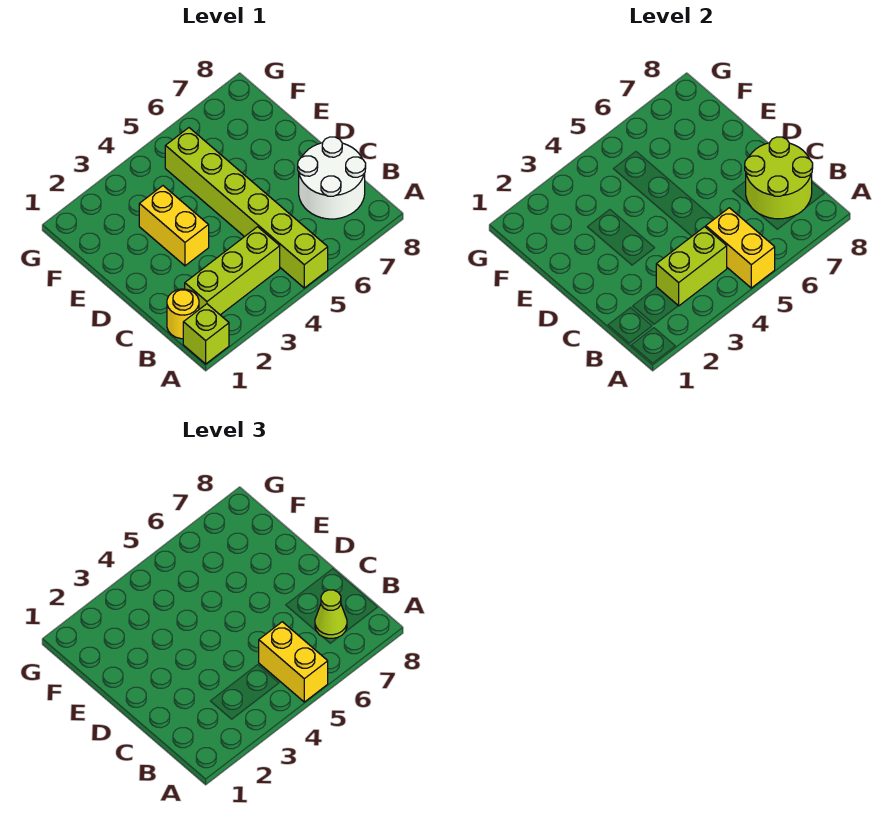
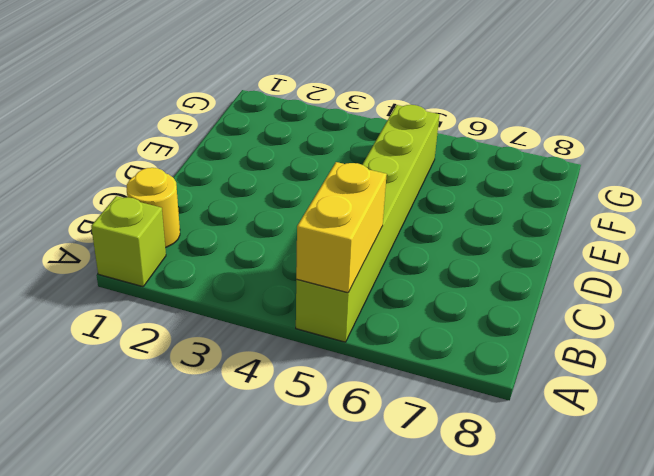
none -> lime 1x3 brick [185,227,280,315]
none -> white 2x2 round brick [298,137,366,219]

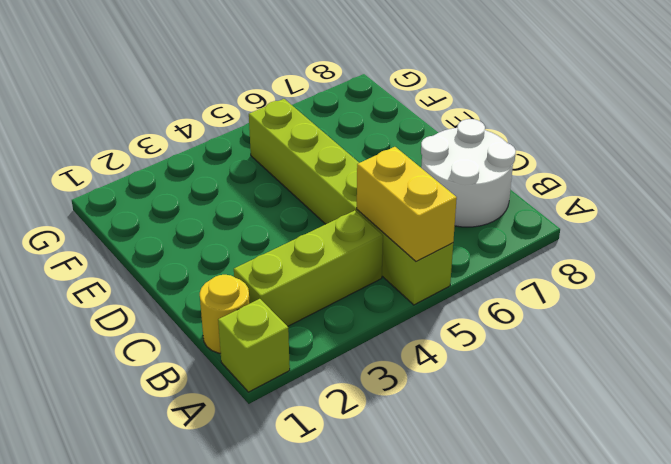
none -> yellow 1x2 brick [139,186,209,266]
none -> lime 1x2 brick [656,227,727,306]

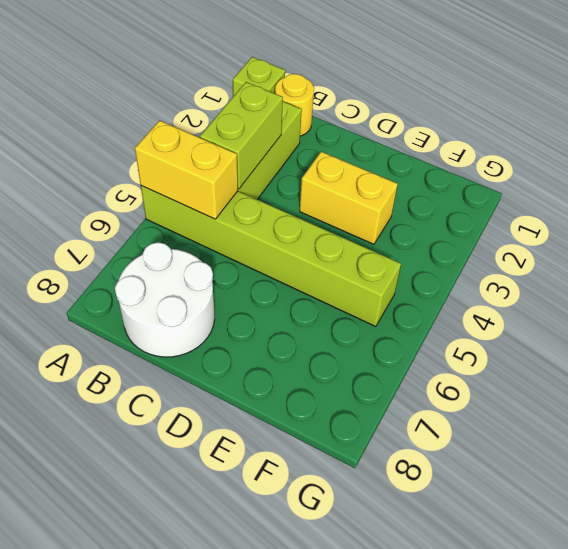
none -> lime 2x2 round brick [745,137,813,219]
none -> yellow 1x2 brick [259,622,328,702]

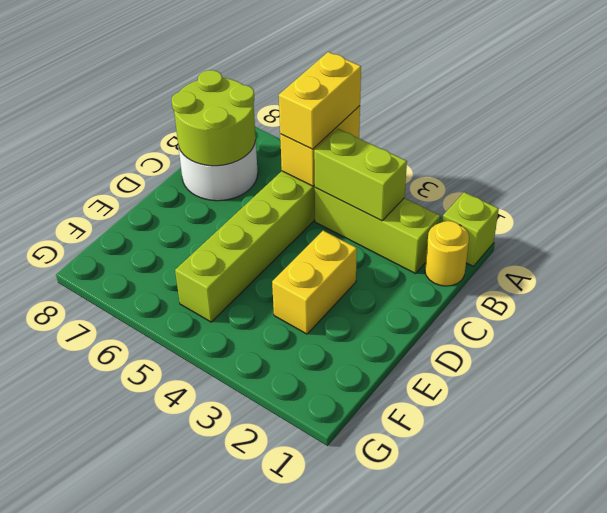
none -> lime 1x1 cone [315,590,347,638]

